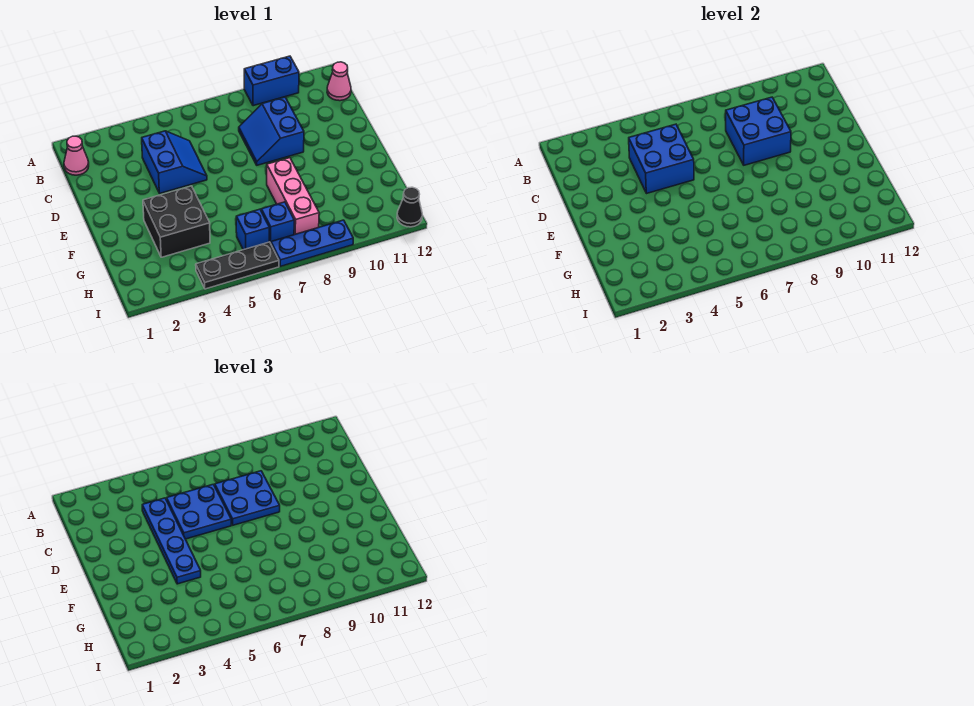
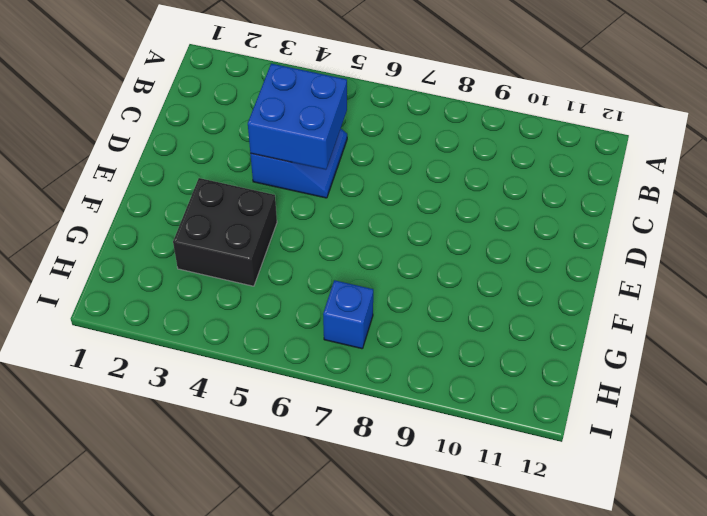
none -> blue 1x2 brick [244,56,299,106]
none -> pink 1x1 cone [64,136,89,175]
none -> pink 1x1 cone [327,62,351,101]

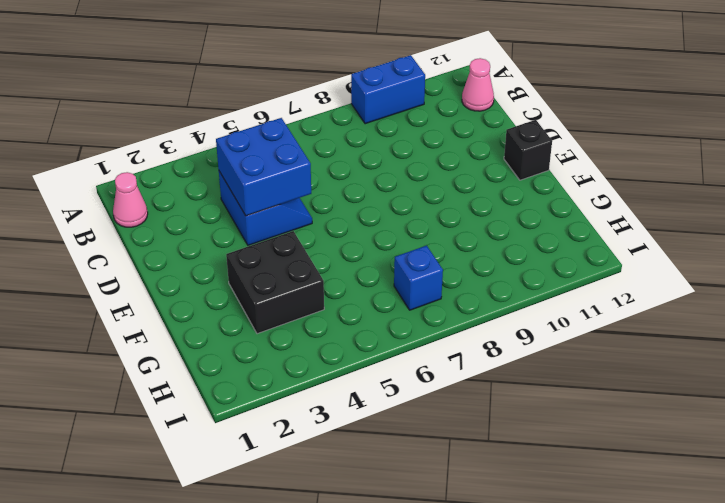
black 1x1 brick [504,120,552,180] -> none
none -> blue 2x2 slope [239,97,304,165]
none -> pink 1x3 brick [267,158,319,235]
none -> blue 1x1 brick [236,209,269,250]

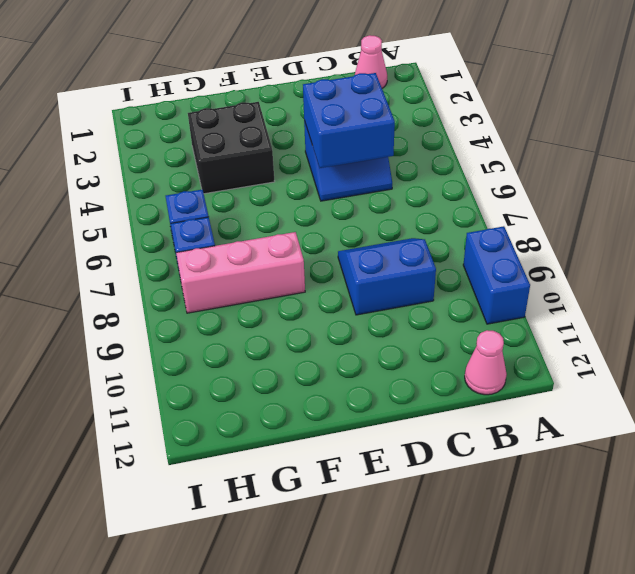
none -> black 1x3 plate [196,242,279,289]
none -> blue 1x3 plate [271,220,353,266]
none -> black 1x1 cone [397,187,422,227]

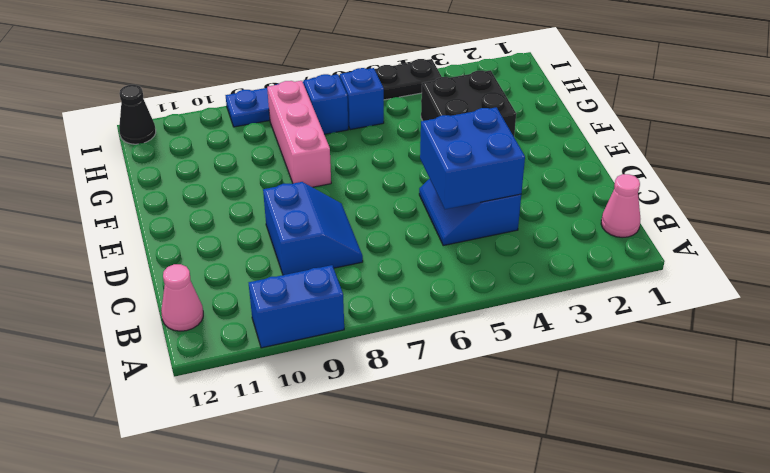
none -> blue 2x2 brick [726,97,791,165]
none -> blue 1x4 plate [142,498,201,584]
none -> blue 2x2 plate [167,484,231,539]

